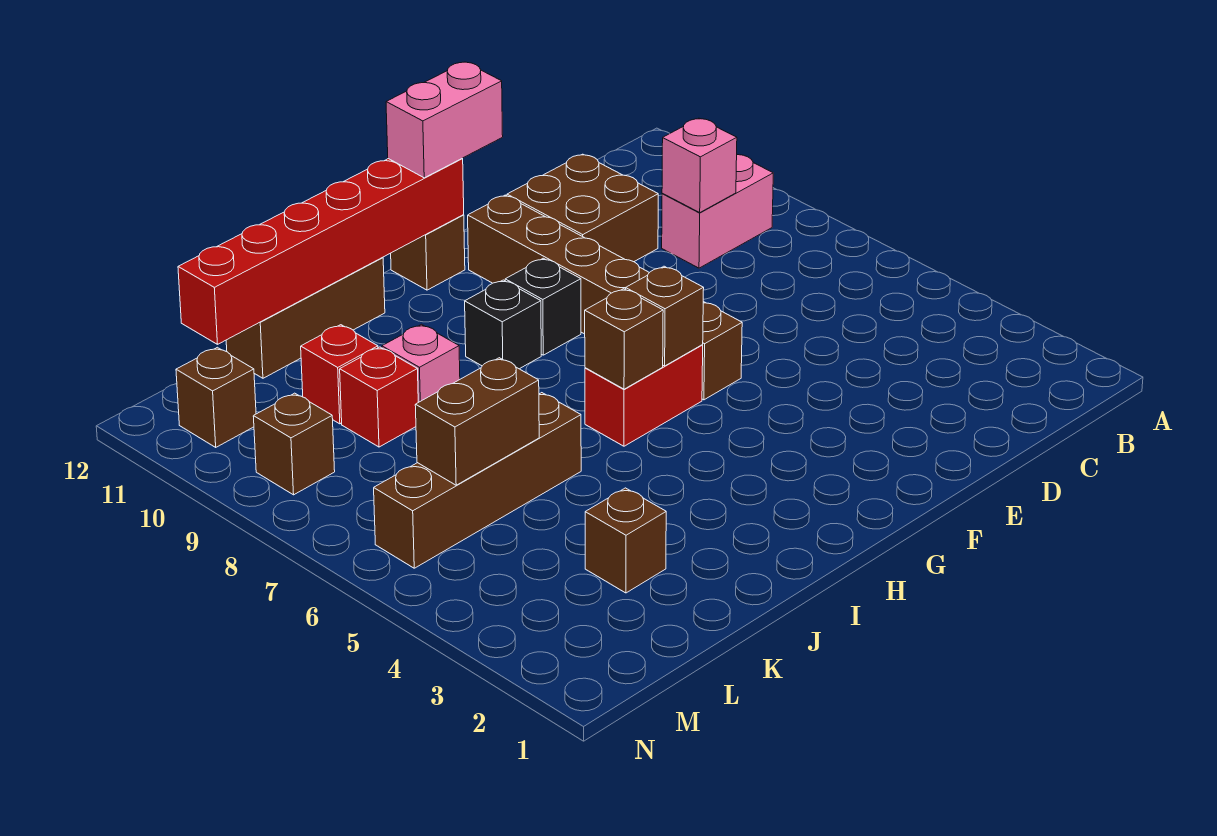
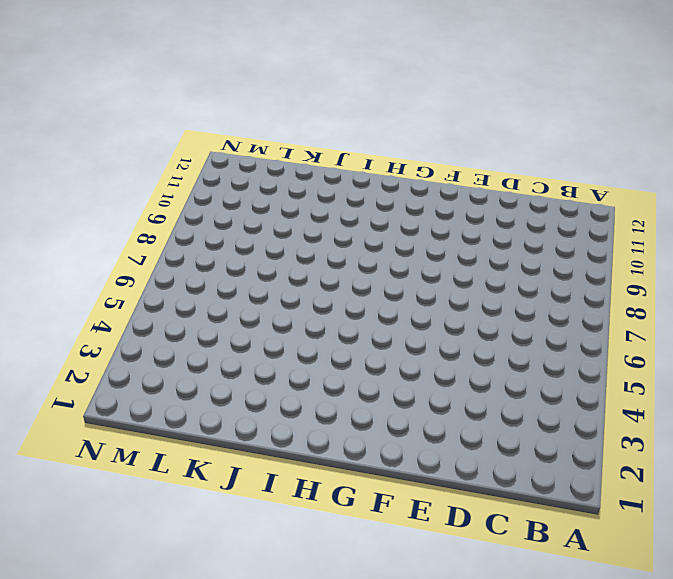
none -> pink 1x2 brick [662,155,773,268]
none -> brown 2x2 brick [507,154,658,262]
none -> brown 1x6 brick [468,195,742,400]

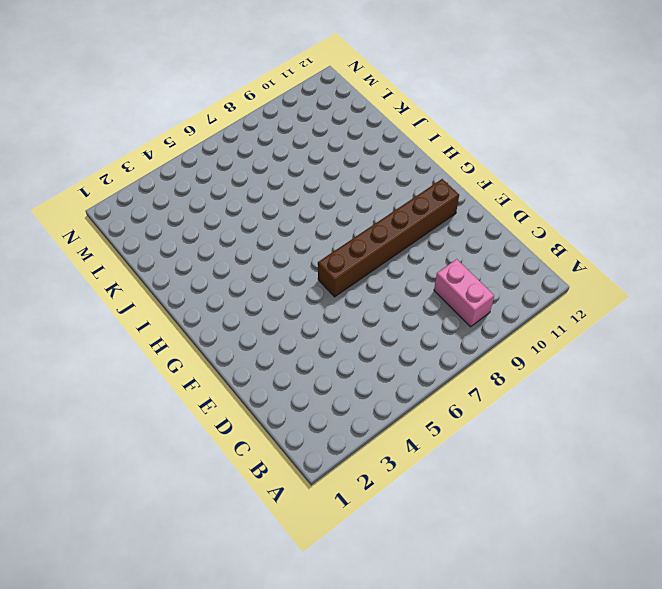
none -> brown 2x2 brick [507,154,658,262]
none -> red 1x2 brick [585,345,703,446]
none -> black 1x1 brick [505,258,581,355]

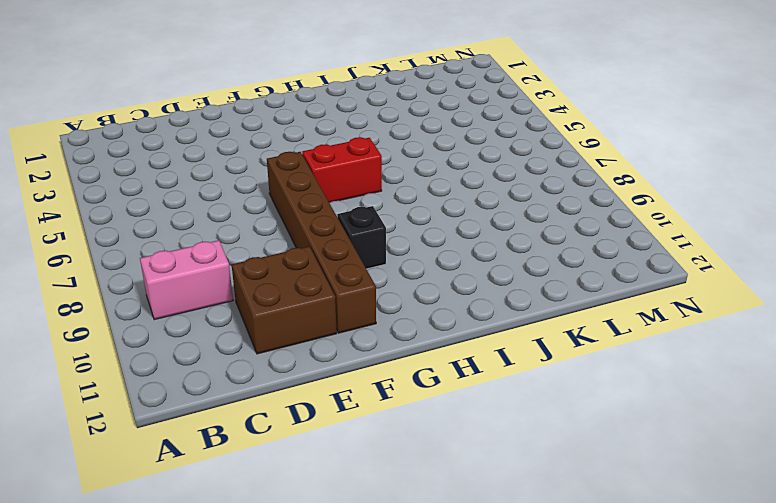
none -> brown 1x1 brick [391,215,465,290]
none -> black 1x1 brick [465,280,541,369]
none -> brown 1x3 brick [226,257,385,378]

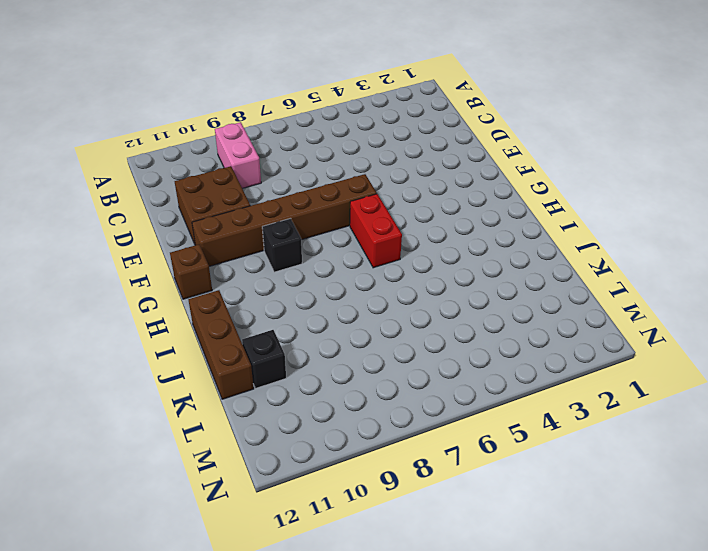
black 1x1 brick [242,330,286,388] -> black 1x1 brick moved to [465,280,541,369]
none -> brown 1x4 brick [374,393,581,568]
none -> pink 1x1 brick [382,324,460,402]
none -> brown 1x1 brick [585,488,666,593]

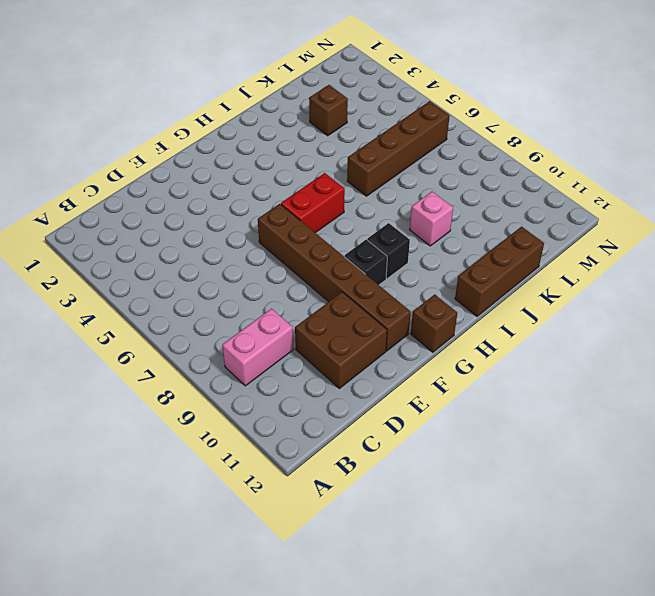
none -> red 1x1 brick [340,347,418,447]
none -> red 1x1 brick [301,325,378,424]
none -> brown 1x1 brick [253,393,335,495]

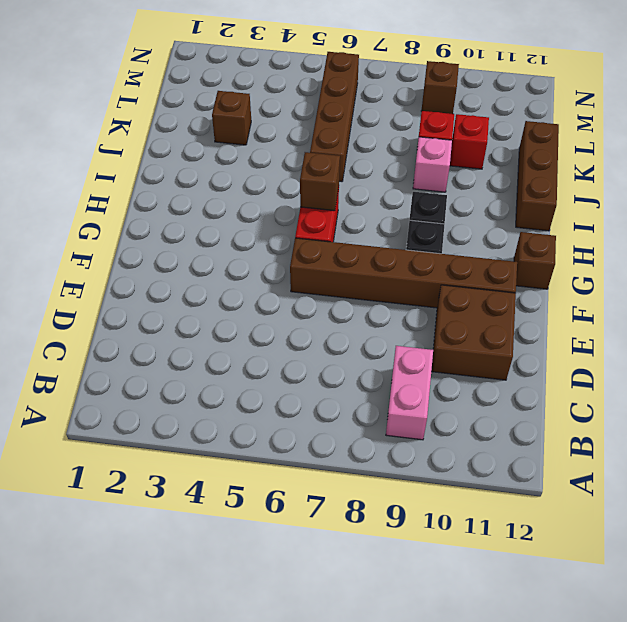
none -> brown 1x1 brick [176,347,256,447]
none -> pink 1x1 brick [662,118,737,212]
none -> brown 1x1 brick [626,266,704,366]

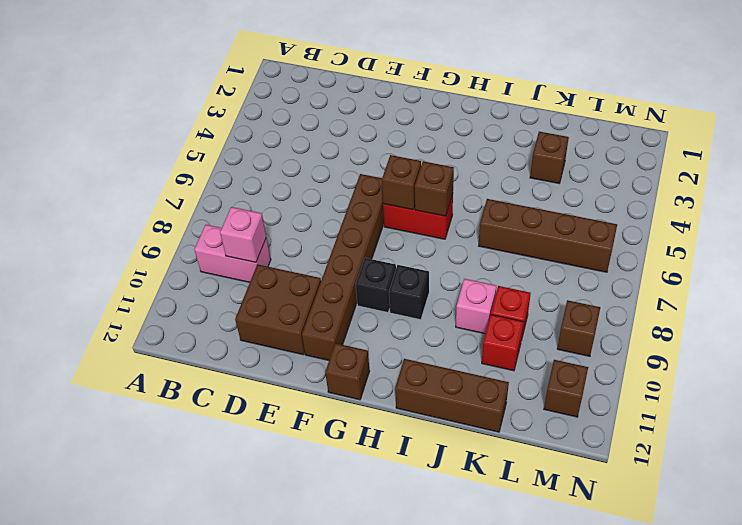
none -> red 1x6 brick [178,159,464,344]
none -> brown 1x2 brick [415,358,539,485]
none -> pink 1x2 brick [386,62,503,178]

